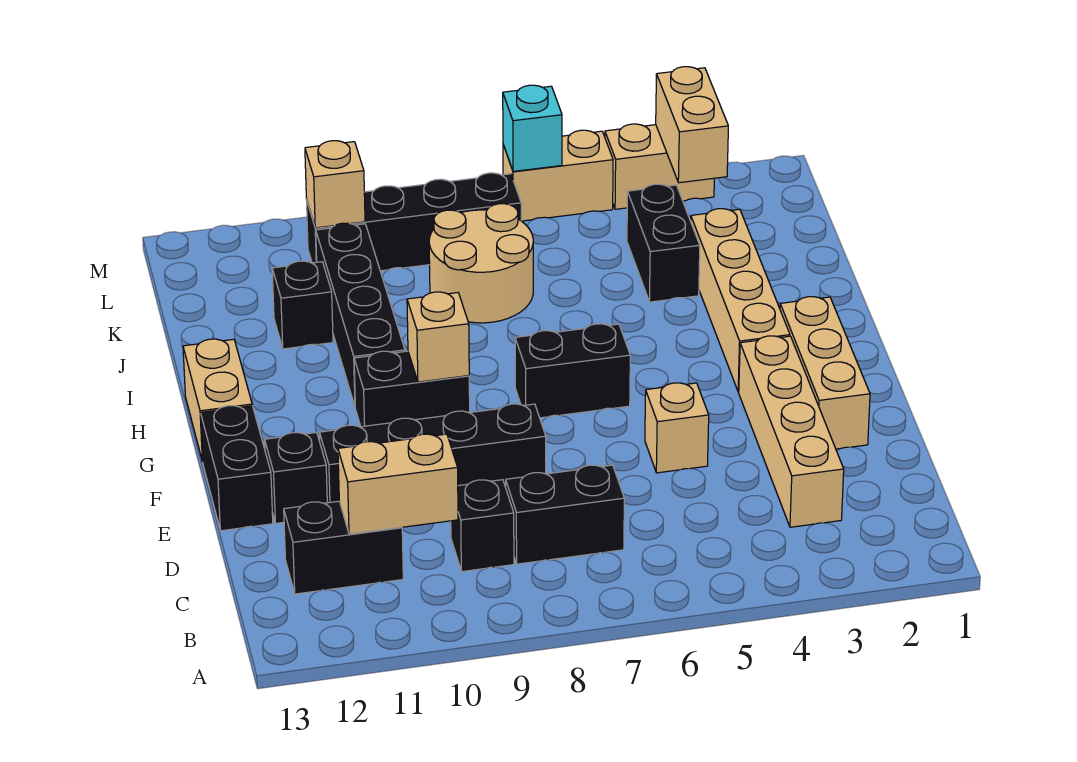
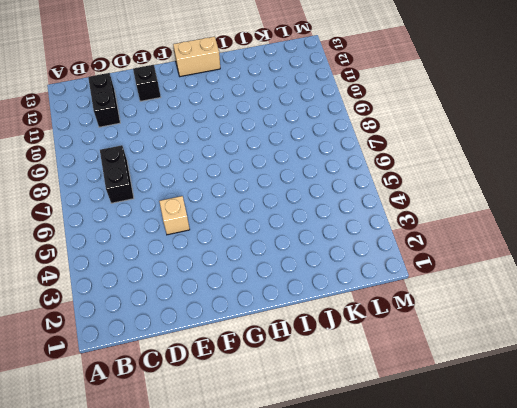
none -> tan 1x4 brick [739,336,844,527]
none -> black 1x1 brick [451,480,514,572]
none -> tan 1x3 brick [780,297,870,449]

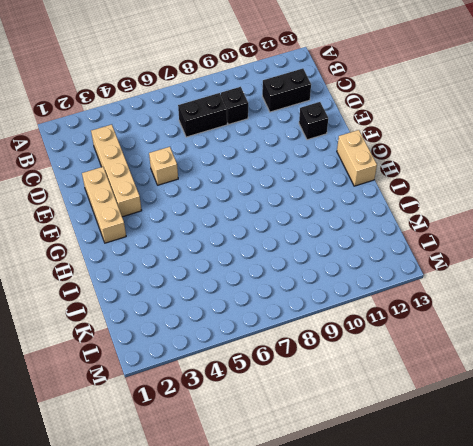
none -> black 1x4 brick [320,404,546,503]
none -> black 1x2 brick [201,406,273,531]
none -> tan 1x4 brick [691,209,790,392]

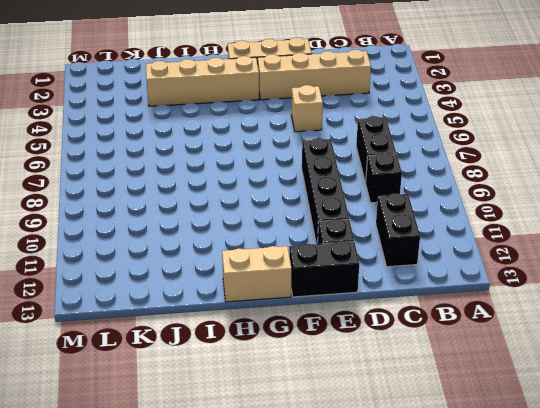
none -> black 1x2 brick [515,324,630,418]
none -> black 1x2 brick [354,351,470,427]
none -> black 1x4 brick [316,223,405,406]

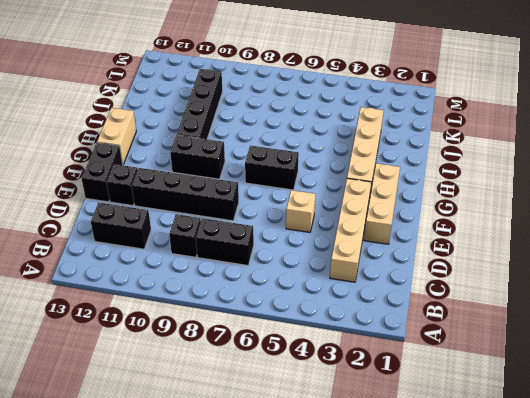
none -> black 1x2 brick [627,184,700,302]
none -> tan 2x2 round brick [429,204,533,323]
none -> black 1x1 brick [272,261,333,349]

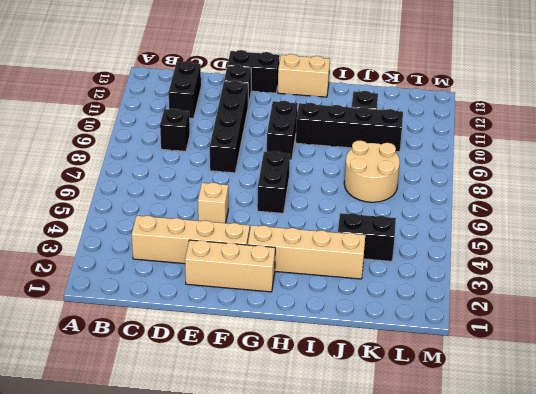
none -> black 1x2 brick [506,465,624,564]
none -> black 1x4 brick [306,173,521,271]
none -> tan 1x2 brick [605,124,714,209]

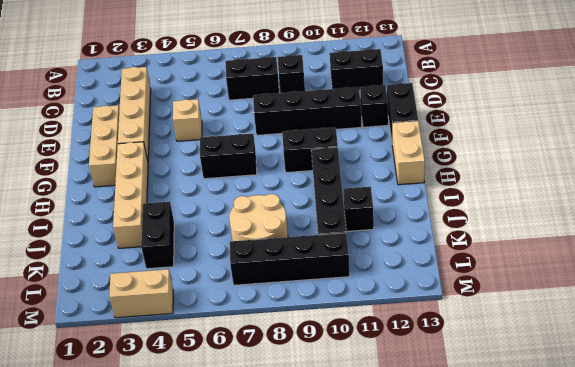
none -> tan 1x2 brick [503,130,613,221]
none -> tan 1x2 brick [338,434,458,534]
none -> tan 1x1 brick [407,292,469,382]

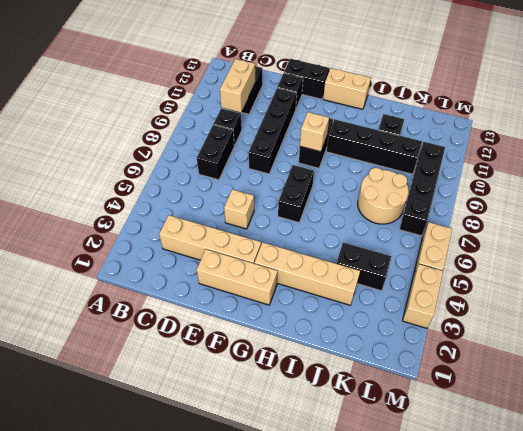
none -> tan 1x2 brick [656,67,728,183]
none -> tan 1x1 brick [305,141,365,228]
none -> cyan 1x1 brick [503,85,562,171]

